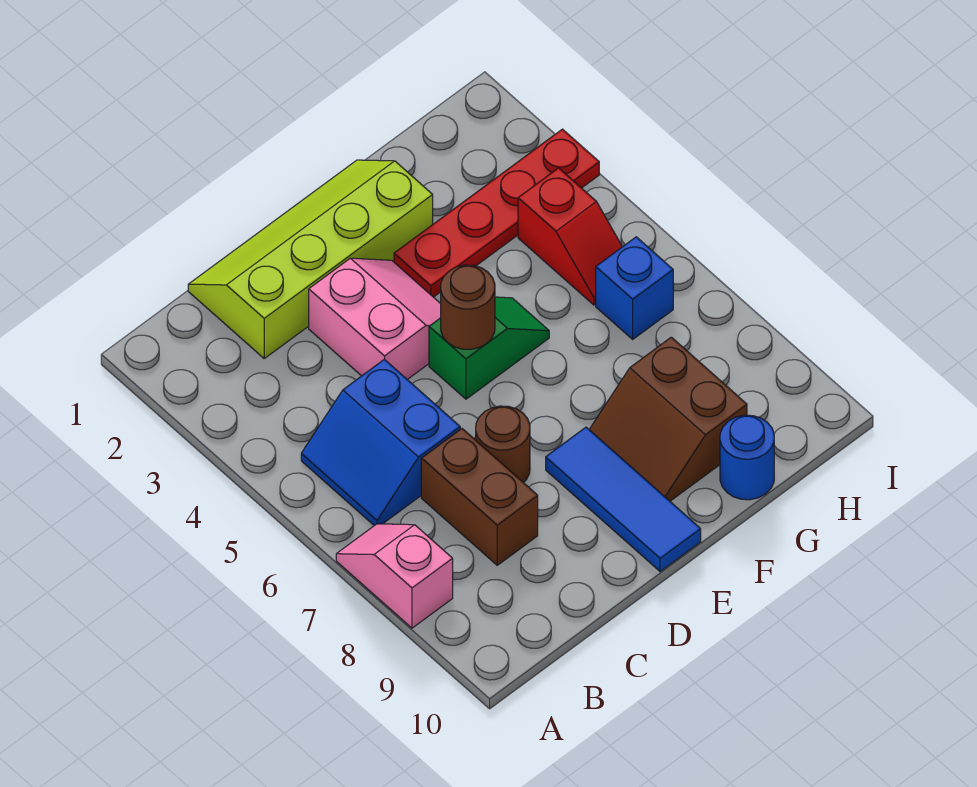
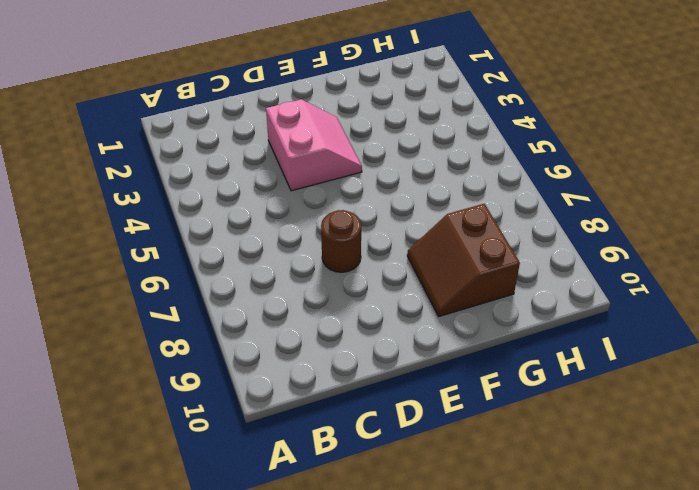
none -> pink 1x2 slope [336,524,453,628]
none -> blue 2x2 slope [301,359,460,526]
none -> lime 2x4 slope [188,160,433,358]

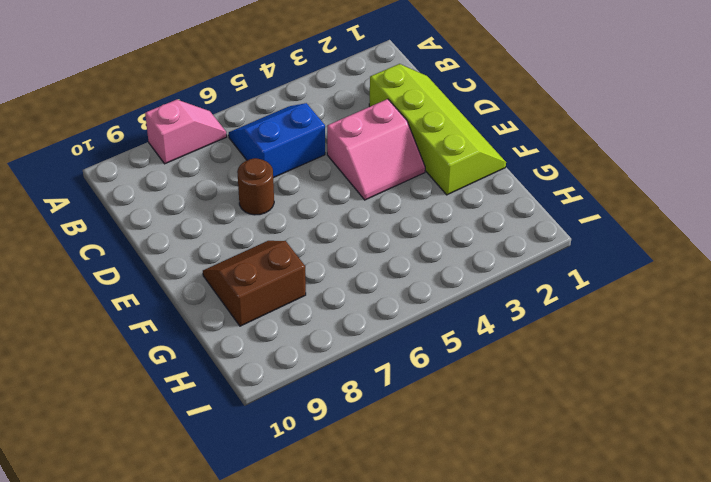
none -> brown 1x2 brick [421,429,538,565]
none -> green 1x2 slope [429,297,549,399]
none -> blue 1x3 tile [546,427,701,572]

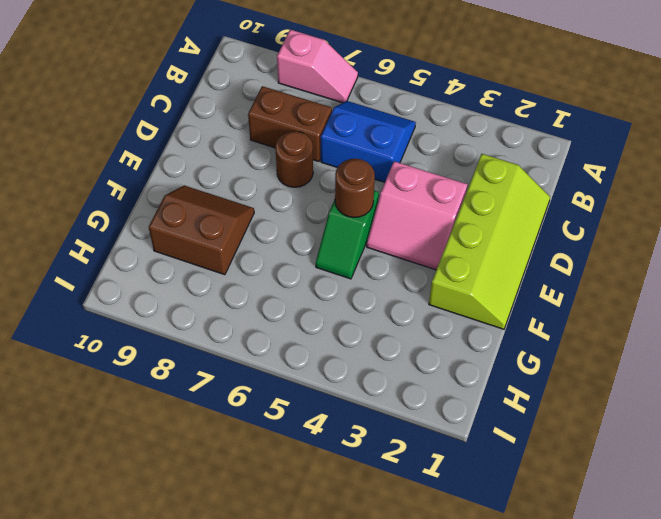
none -> blue 1x3 tile [546,427,701,572]
none -> red 1x4 plate [394,129,599,297]
none -> blue 1x1 round brick [720,415,774,500]

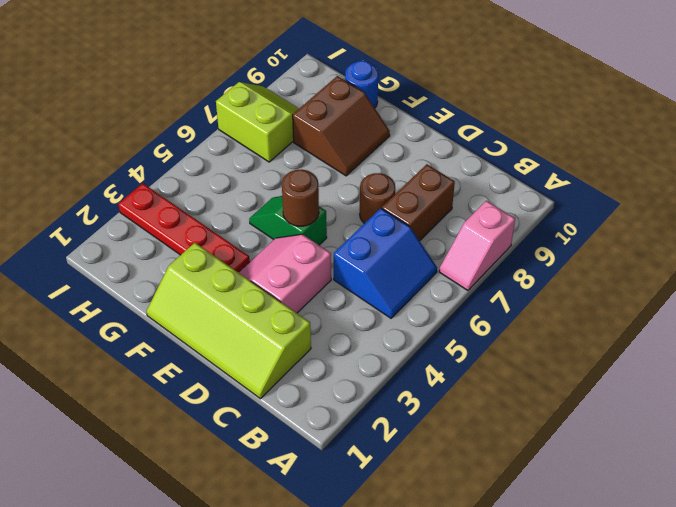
lime 2x2 slope [216,82,299,162] -> none
none -> blue 1x3 tile [546,427,701,572]
none -> red 1x2 slope [518,168,622,305]
none -> blue 1x1 brick [596,237,673,339]

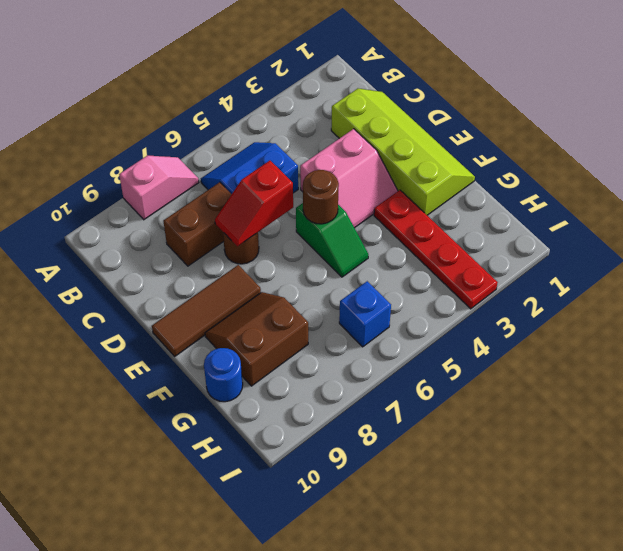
red 1x2 slope [215,161,293,246] -> red 1x2 slope moved to [518,168,622,305]
brown 1x3 tile [152,265,261,356] -> blue 1x3 tile [546,427,701,572]

